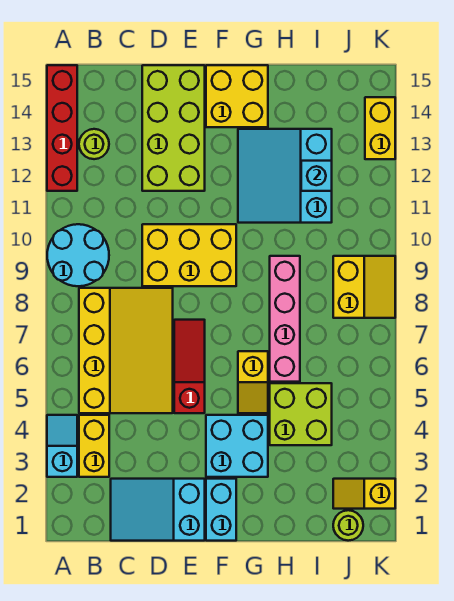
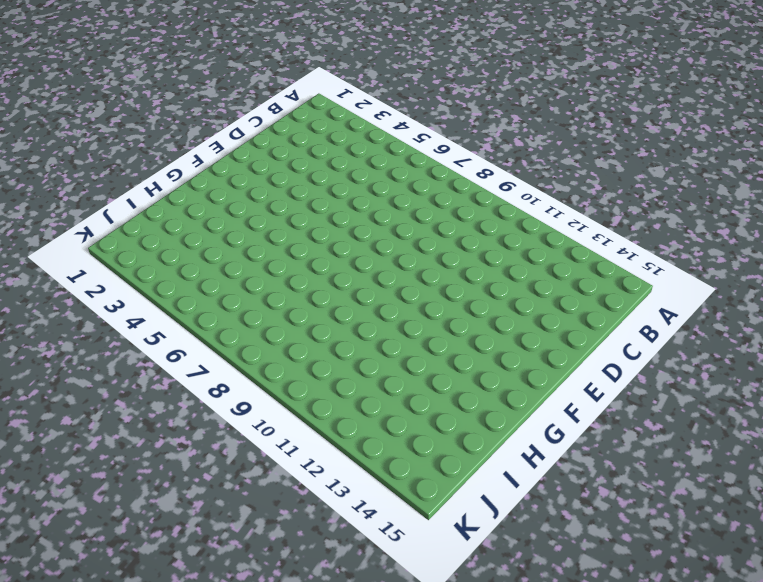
none -> cyan 1x2 slope [47,415,77,477]
none -> cyan 2x2 round brick [47,224,109,286]
none -> red 1x4 brick [47,65,77,191]

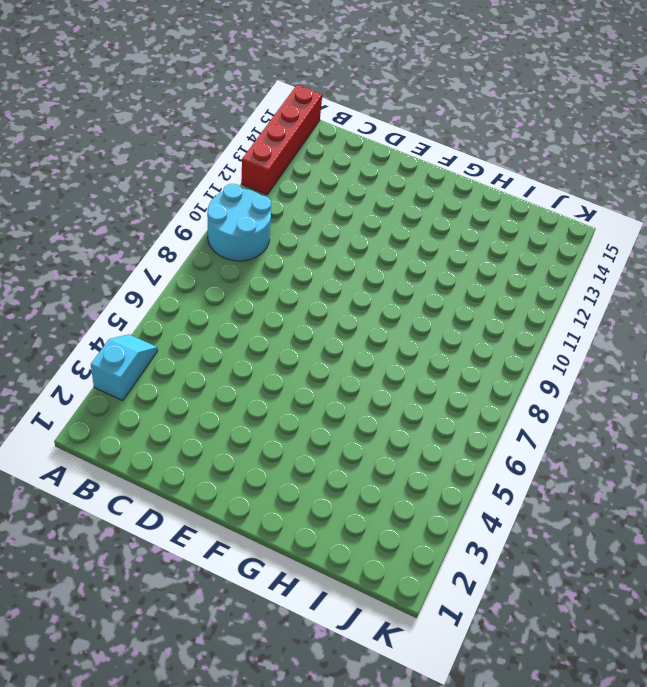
none -> yellow 1x2 brick [79,415,109,477]
none -> yellow 3x4 slope [79,288,173,413]
none -> lime 1x1 round brick [79,129,109,159]

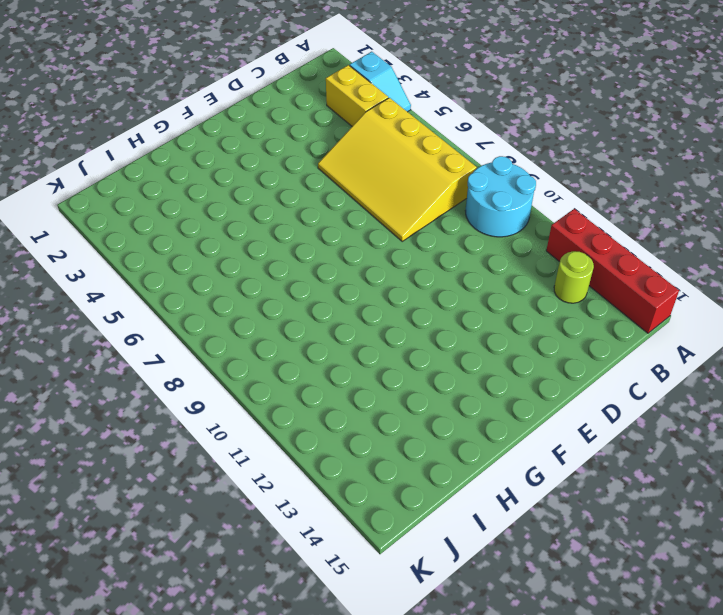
none -> cyan 2x3 slope [111,479,205,541]
none -> yellow 2x3 brick [142,224,236,286]
none -> lime 2x4 brick [142,65,205,191]

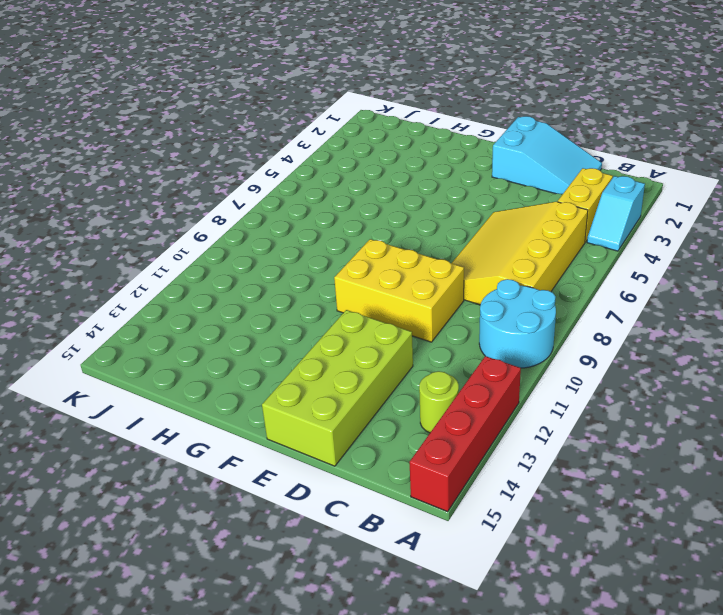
none -> red 1x3 slope [174,320,205,413]
none -> cyan 1x2 brick [206,479,236,541]
none -> cyan 2x2 brick [206,415,268,477]

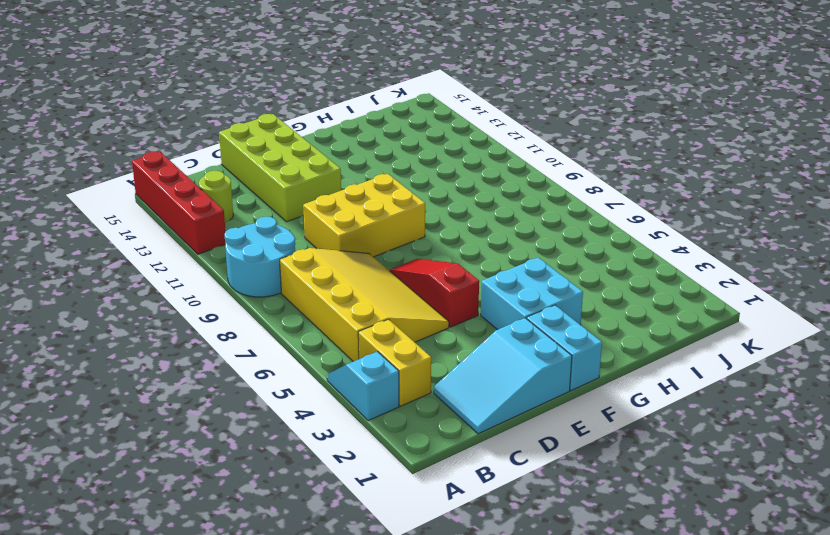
none -> yellow 2x2 brick [206,65,268,127]
none -> yellow 1x2 slope [238,351,268,413]
none -> cyan 3x3 slope [238,129,332,223]

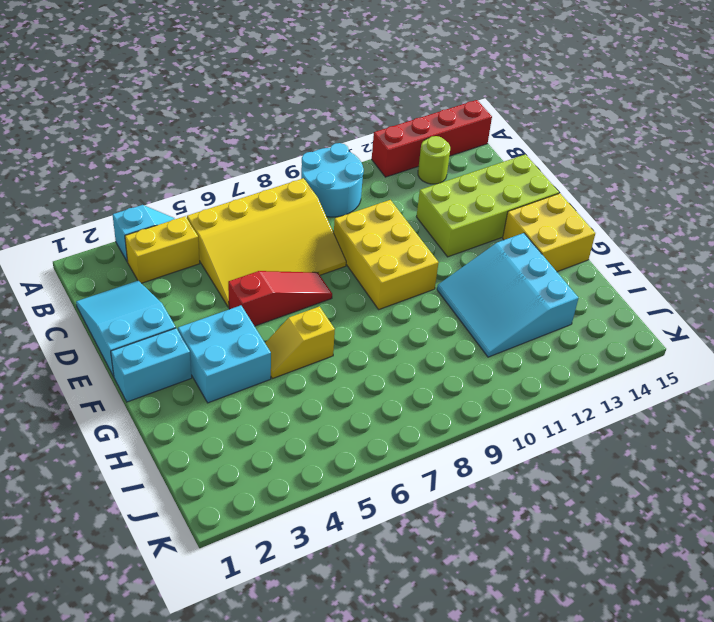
cyan 3x3 slope [437,233,578,357] -> cyan 3x3 slope turned to [238,129,332,223]
none -> lime 2x2 brick [270,383,332,445]
none -> pink 1x4 brick [270,256,300,382]
none -> lime 1x1 round brick [333,510,363,541]

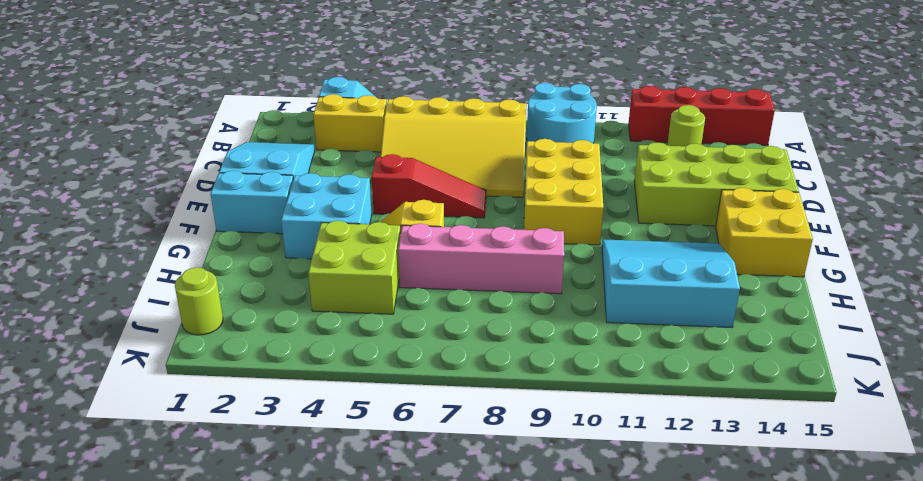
none -> yellow 1x2 slope [333,479,395,509]
none -> yellow 2x2 slope [333,256,395,318]
none -> yellow 1x2 brick [365,97,395,159]

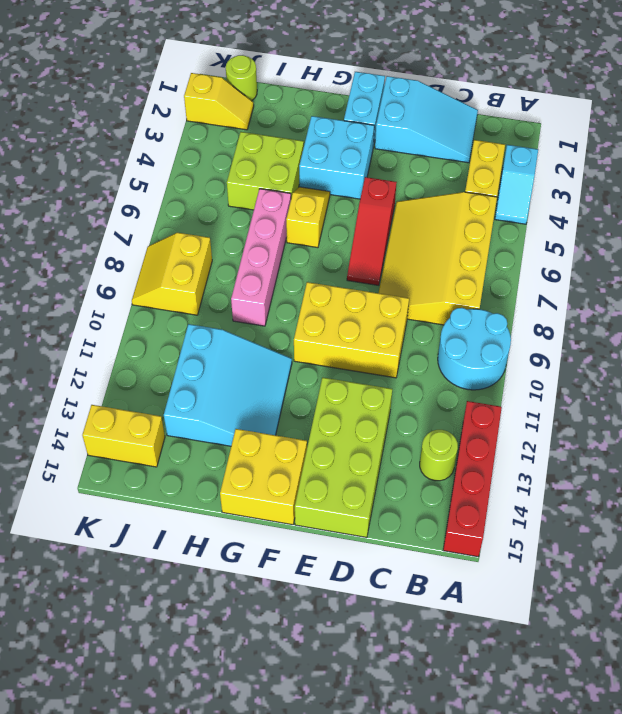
yellow 1x2 brick [82,405,165,467] -> yellow 1x2 brick turned to [365,97,395,159]
none -> cyan 1x1 brick [301,161,332,191]

